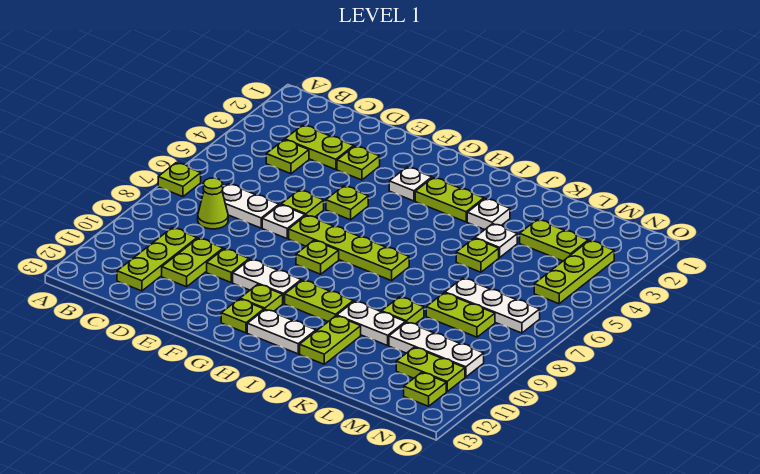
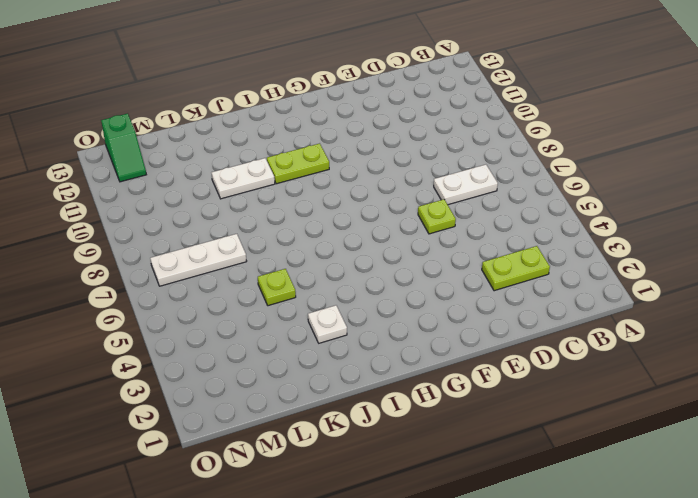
green 1x2 slope [101,113,146,182] -> lime 1x1 plate [404,372,446,406]
none -> lime 1x1 plate [158,163,201,197]
none -> lime 1x1 plate [266,140,309,174]
none -> lime 1x1 cone [198,178,228,229]
none -> lime 1x3 plate [117,228,197,291]

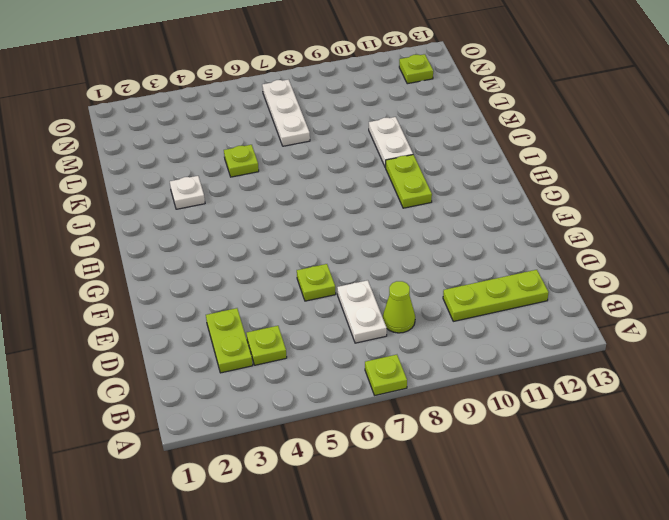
none -> lime 1x2 plate [162,238,223,287]
none -> lime 1x1 plate [337,146,380,180]
none -> white 1x1 plate [262,205,305,238]
none -> lime 1x1 plate [207,249,249,282]

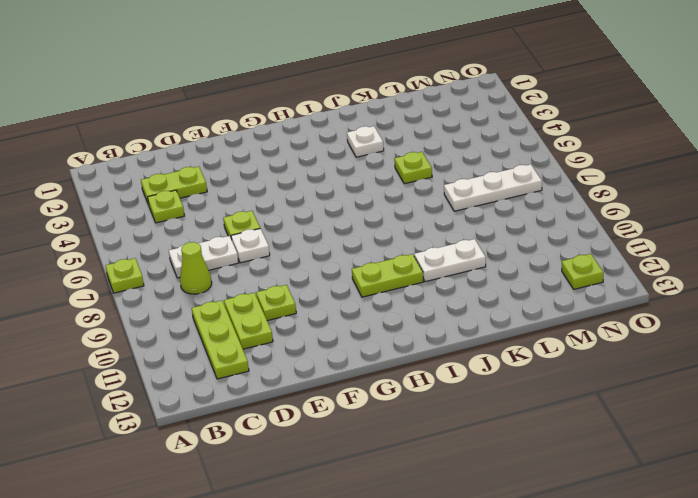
none -> lime 1x1 plate [337,146,380,180]
none -> lime 1x1 plate [326,186,368,220]
none -> lime 1x4 plate [289,215,409,281]
none -> white 1x2 plate [233,259,301,303]

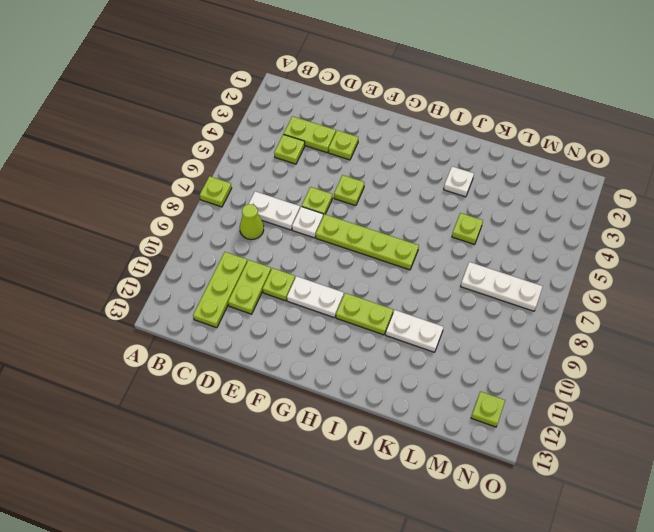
none -> white 1x1 plate [389,167,432,201]
none -> lime 1x1 plate [296,240,339,274]
none -> lime 1x1 plate [240,284,283,311]
none -> lime 1x1 plate [221,299,264,333]

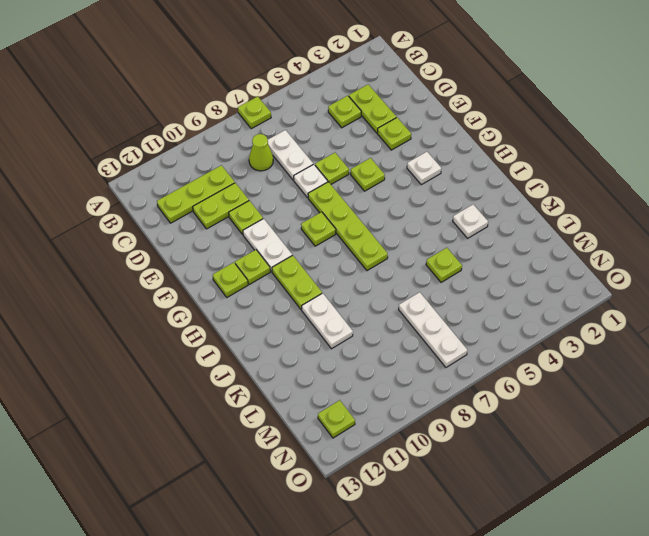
none -> lime 1x2 plate [415,178,484,222]
none -> white 1x2 plate [247,309,316,354]
none -> lime 1x2 plate [300,316,361,364]
none -> white 1x1 plate [475,224,517,258]

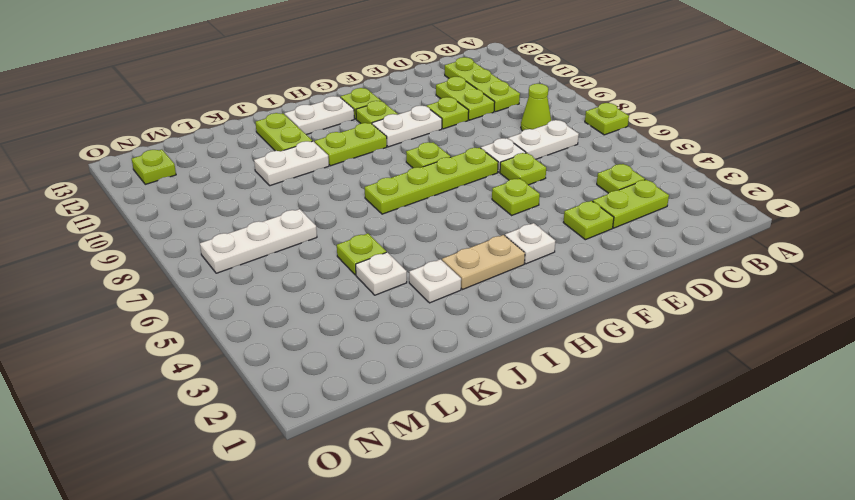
tan 1x2 plate [442,235,525,289] -> lime 1x2 plate [415,178,484,222]
none -> lime 1x1 plate [382,297,424,324]
none -> lime 1x2 plate [520,220,588,261]
none -> lime 1x2 plate [426,293,495,337]
none -> white 1x3 plate [389,322,484,377]

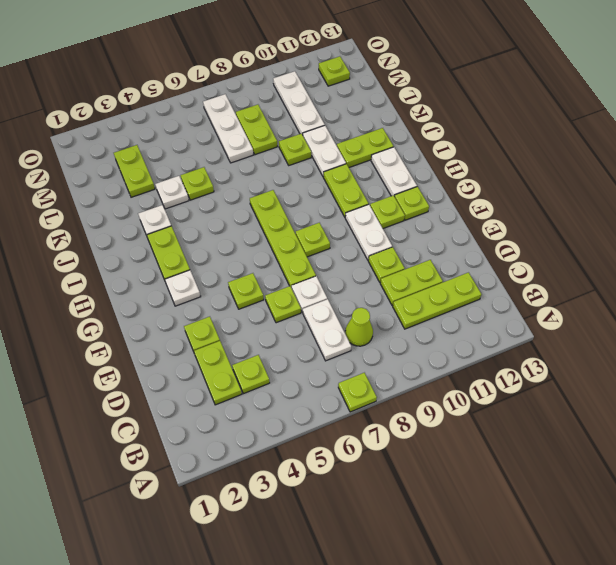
none -> lime 1x2 plate [396,347,465,392]
none -> lime 1x3 plate [534,241,614,304]

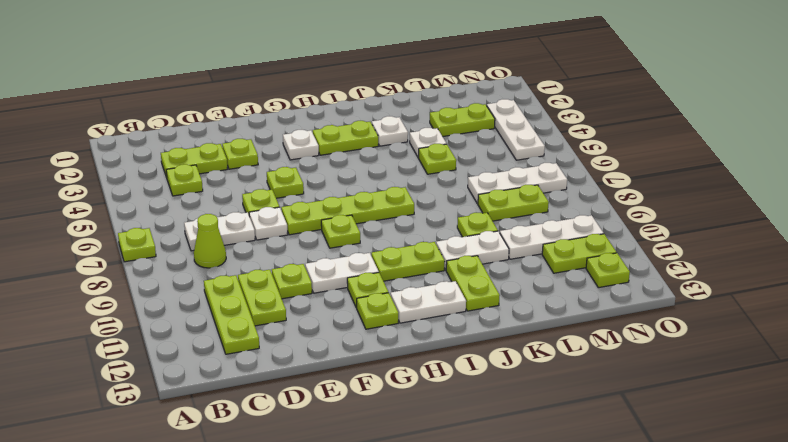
white 1x3 plate [487,99,545,160] -> lime 1x3 plate [534,241,614,304]

